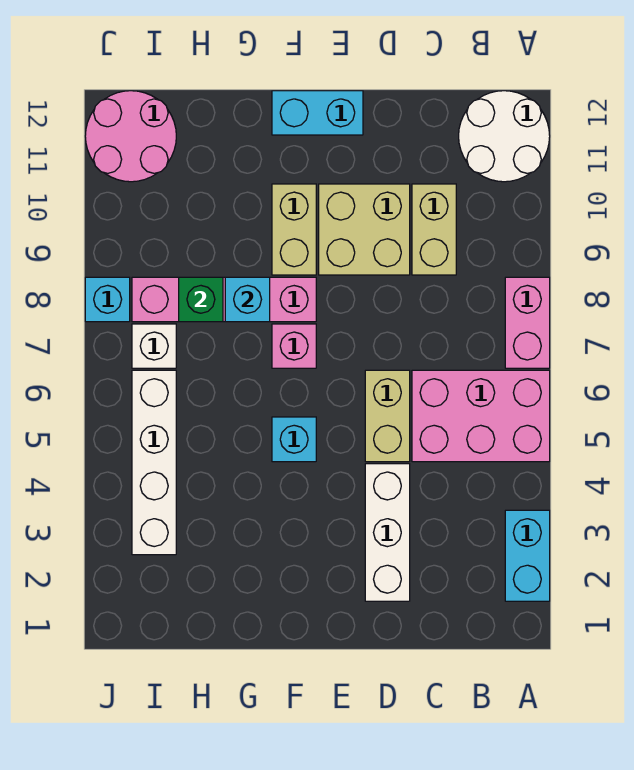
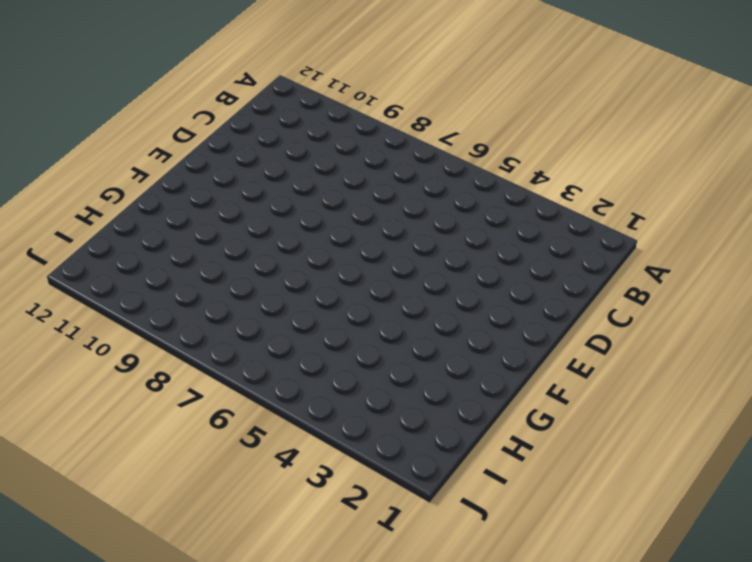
none -> cyan 1x2 brick [505,510,550,601]
none -> pink 2x3 brick [412,370,550,462]
none -> pink 1x2 brick [505,277,550,368]

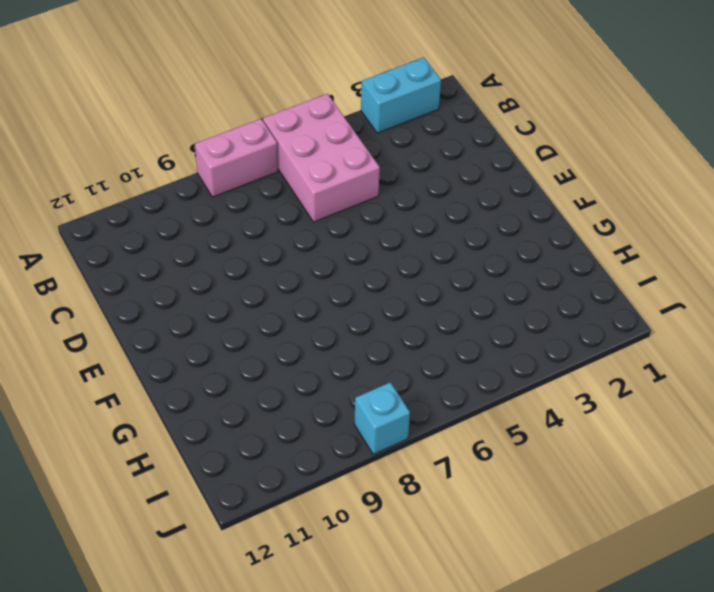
none -> white 2x2 round brick [459,91,550,182]
none -> tan 1x2 brick [412,184,456,275]
none -> white 1x3 brick [365,464,410,601]

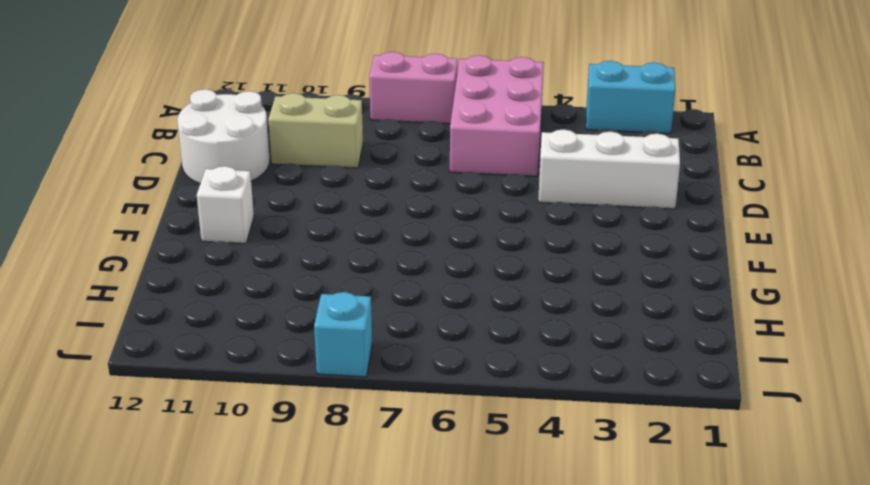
white 2x2 round brick [177,89,270,184] -> white 2x2 round brick moved to [459,91,550,182]
white 1x1 brick [197,166,254,243] -> white 1x1 brick moved to [132,324,176,368]
none -> tan 1x2 brick [365,370,410,462]
none -> tan 2x2 brick [319,184,410,275]
none -> cyan 1x2 brick [272,91,363,135]

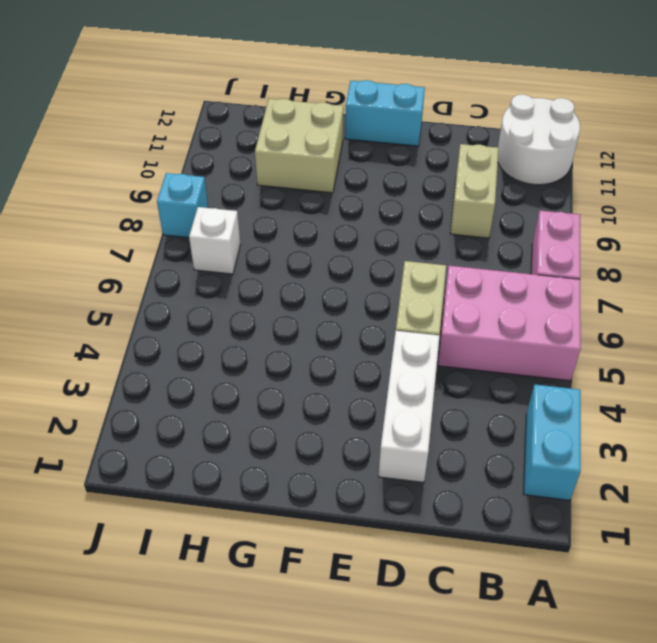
tan 2x2 brick [255,99,344,193] -> tan 2x2 brick moved to [319,184,410,275]
none -> cyan 1x1 brick [272,417,316,462]
none -> pink 1x1 brick [272,324,316,368]
none -> pink 1x4 brick [132,277,316,322]

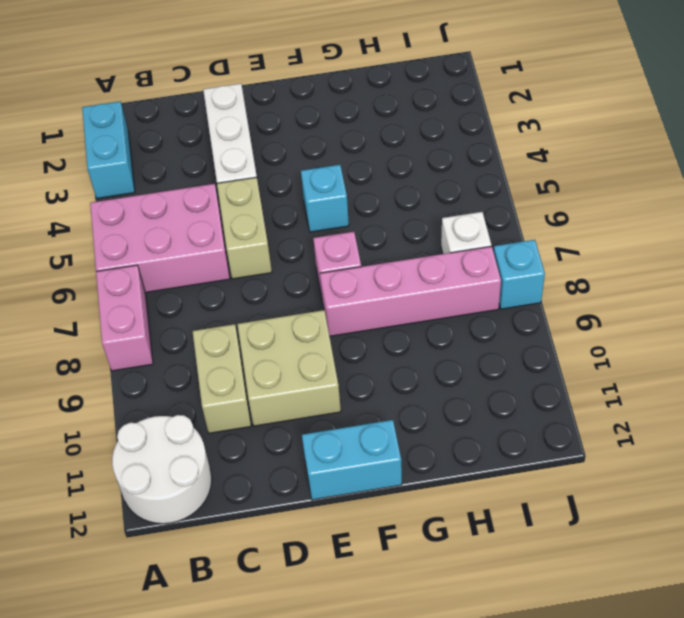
none -> tan 1x2 brick [272,184,316,275]
none -> white 1x4 brick [132,370,176,555]
none -> pink 2x2 round brick [85,91,176,182]

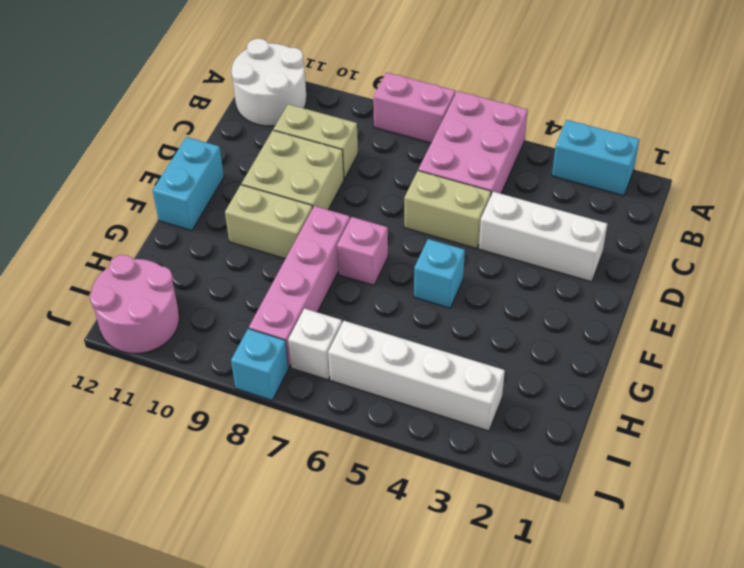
none -> cyan 1x1 brick [225,277,270,322]
none -> green 1x1 brick [179,277,223,322]

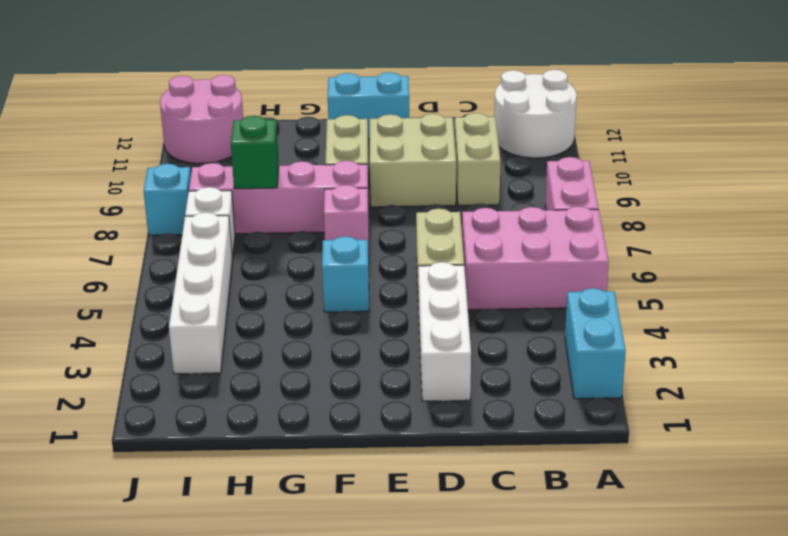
none -> cyan 1x1 brick [225,277,270,322]

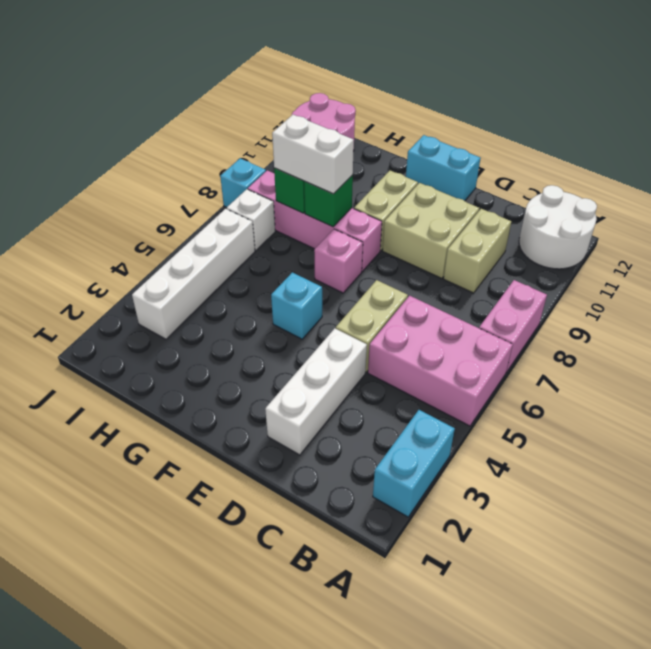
green 1x1 brick [304,175,353,227] -> cyan 1x1 brick [225,277,270,322]
white 1x2 brick [272,115,354,194] -> none

